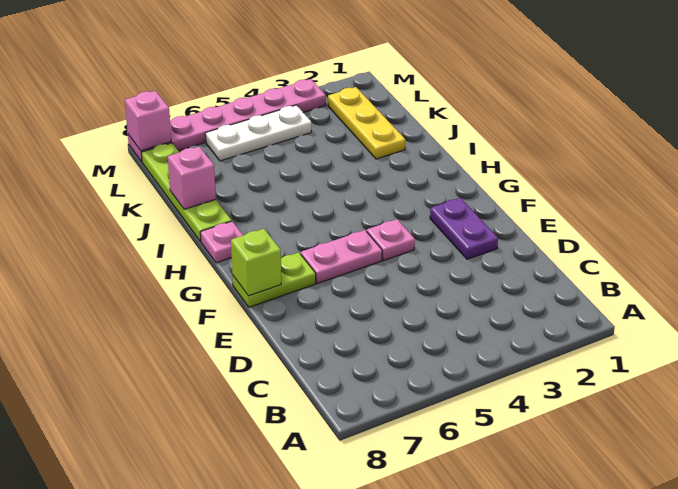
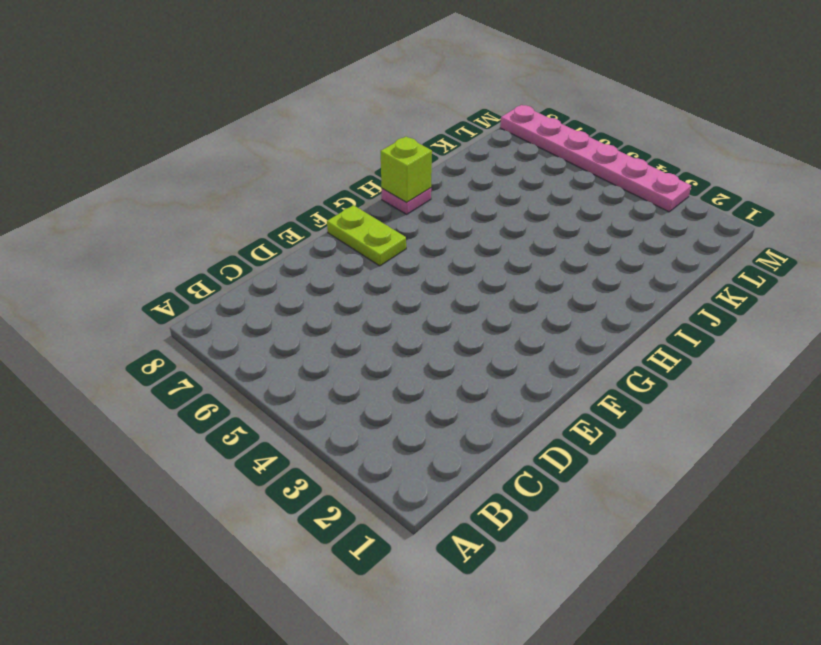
lime 1x1 brick [381,137,432,203] -> lime 1x1 brick moved to [231,229,281,296]
none -> purple 1x2 plate [430,198,498,259]
none -> pink 1x1 plate [367,219,415,260]
none -> pink 1x2 plate [301,230,382,283]

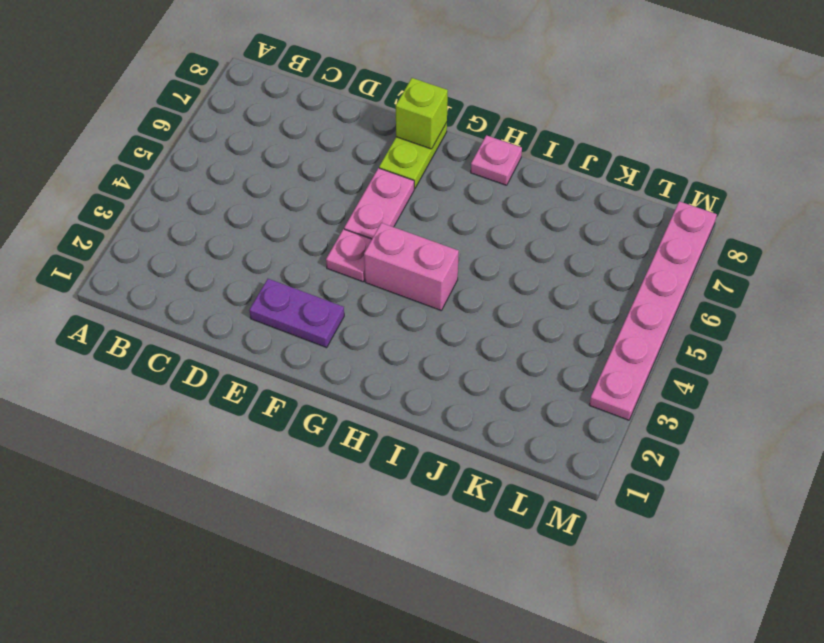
pink 1x2 brick [364,223,459,310] -> none
none -> lime 1x4 plate [141,143,232,241]
none -> yellow 1x3 plate [328,87,405,159]
none -> white 1x3 plate [205,105,311,161]

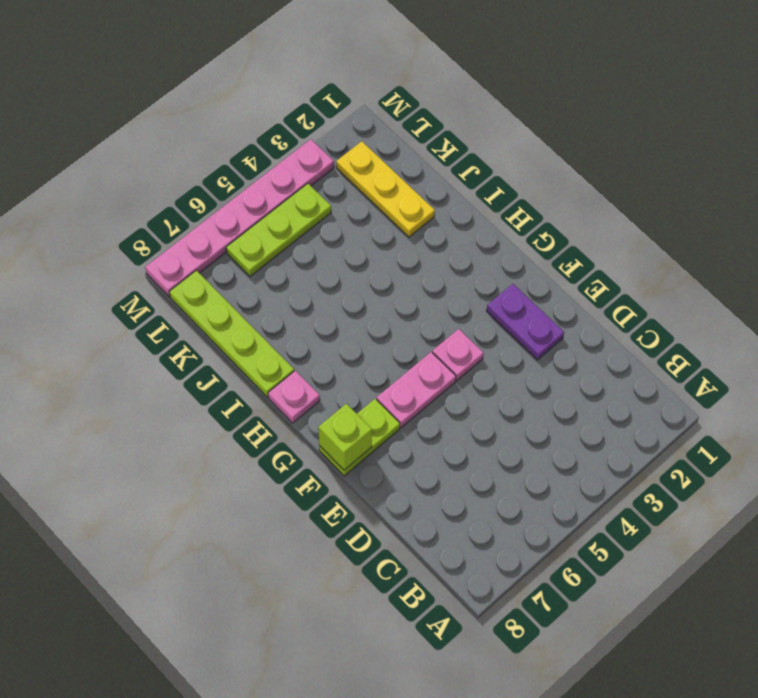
lime 1x3 plate [226,184,331,276] -> white 1x3 plate [205,105,311,161]
none -> pink 1x1 brick [168,147,216,209]
none -> pink 1x1 brick [125,91,171,151]

